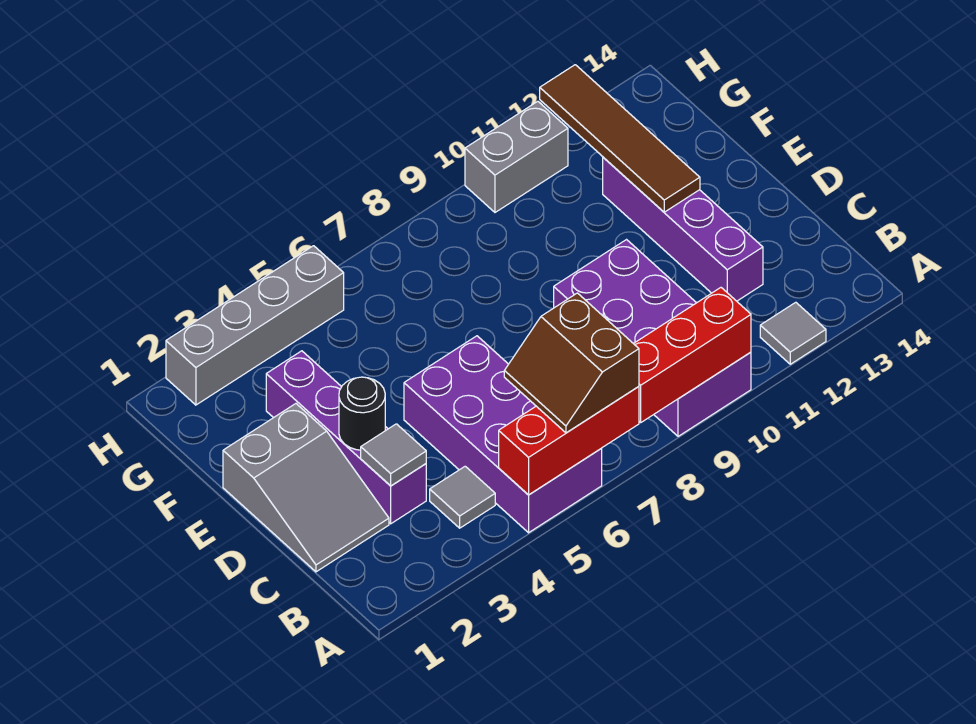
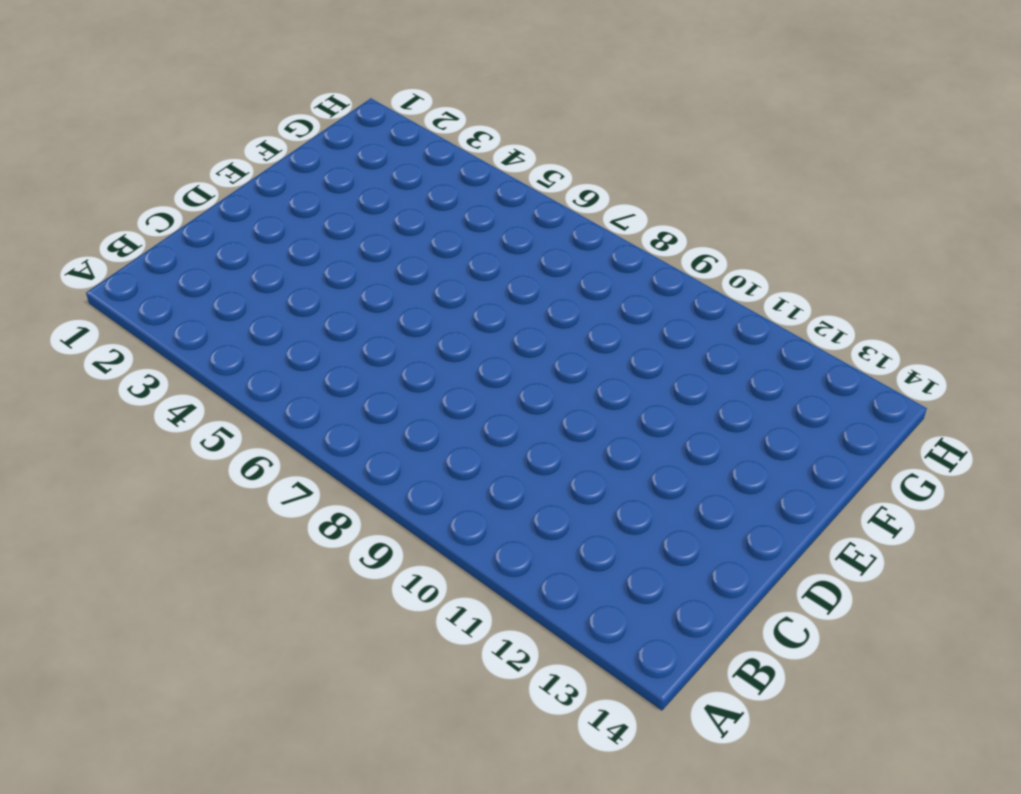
none -> purple 2x4 brick [404,336,602,533]
none -> purple 2x4 brick [554,240,751,436]
none -> grey 1x1 tile [760,302,826,364]

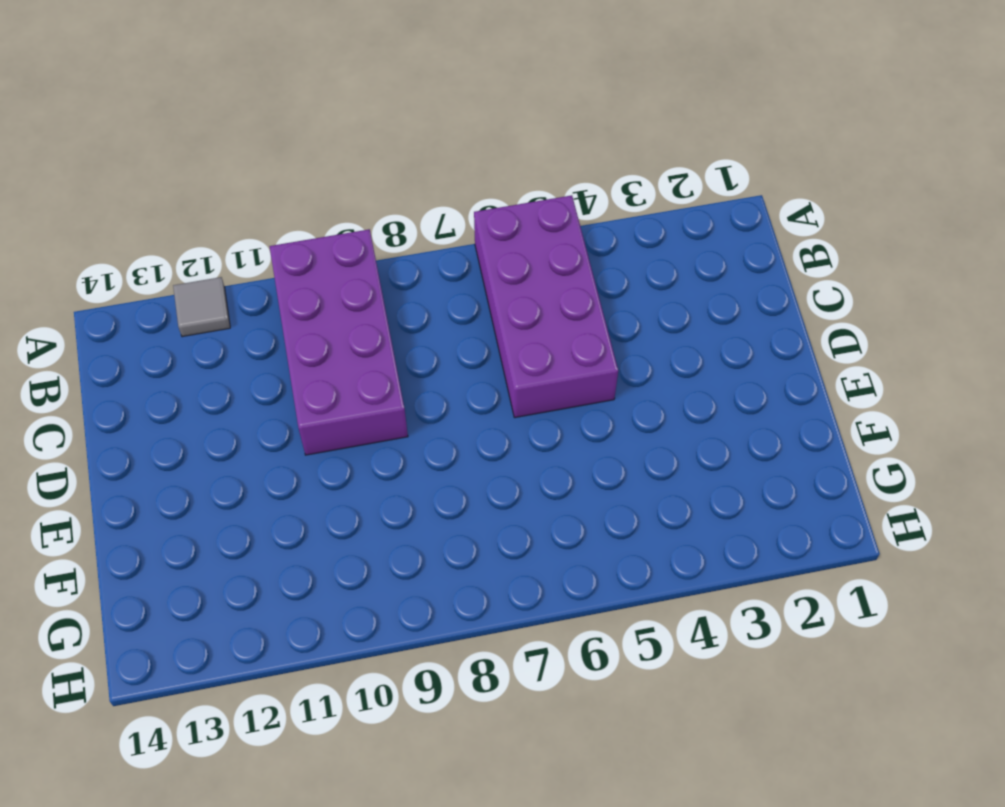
none -> grey 1x1 tile [430,466,495,528]
none -> grey 2x3 slope [223,404,389,572]
none -> purple 1x4 brick [266,351,426,524]

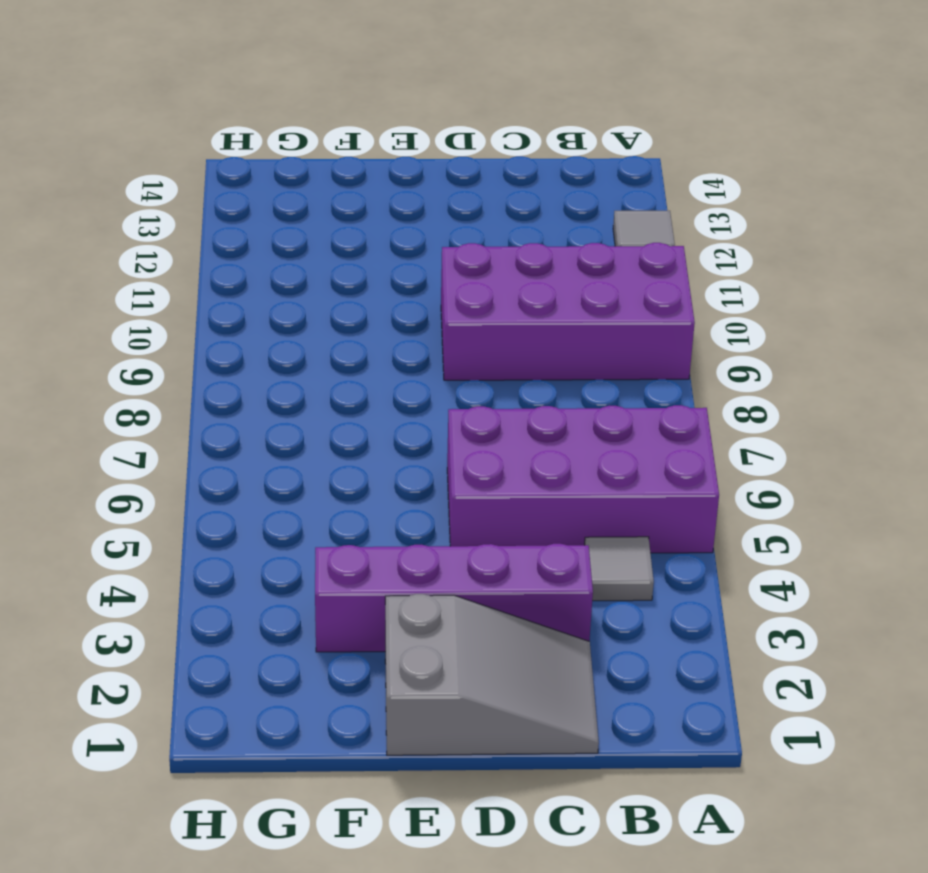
none -> purple 1x4 brick [603,157,763,301]
none -> grey 1x4 brick [166,246,344,405]
none -> grey 1x2 brick [465,101,568,212]

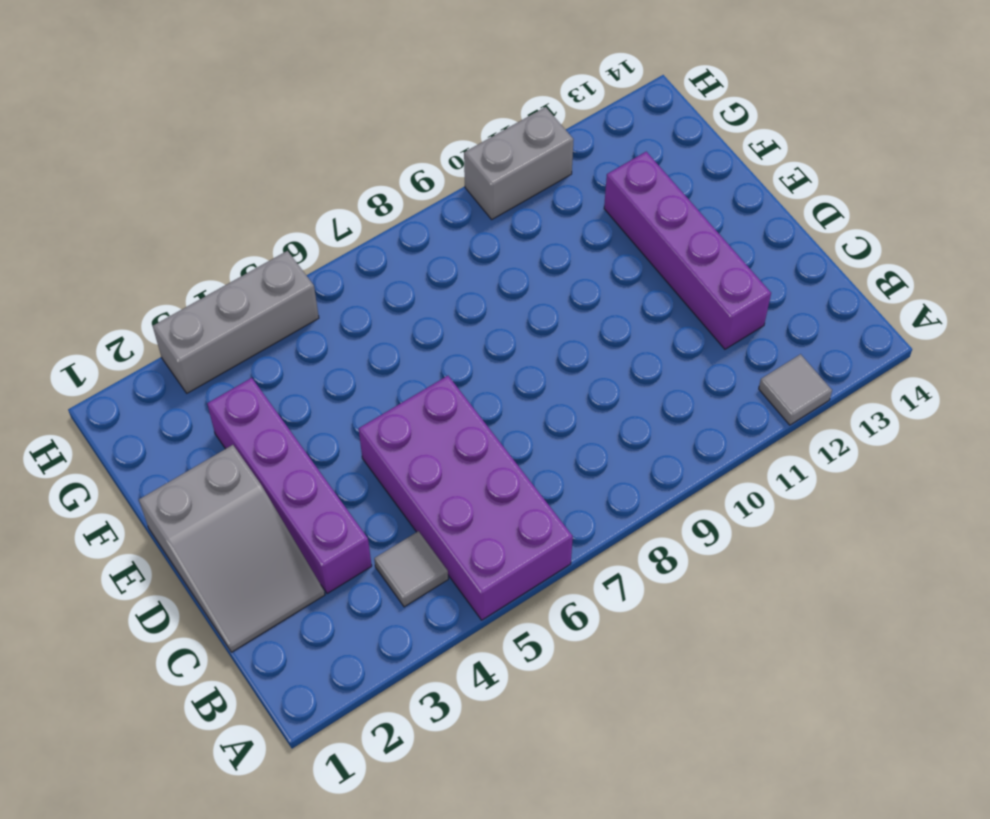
grey 1x3 brick [153,251,319,393] -> grey 1x4 brick [166,246,344,405]
none -> purple 2x4 brick [554,240,751,436]
none -> red 1x3 brick [499,387,639,495]
none -> red 1x3 brick [634,288,751,422]

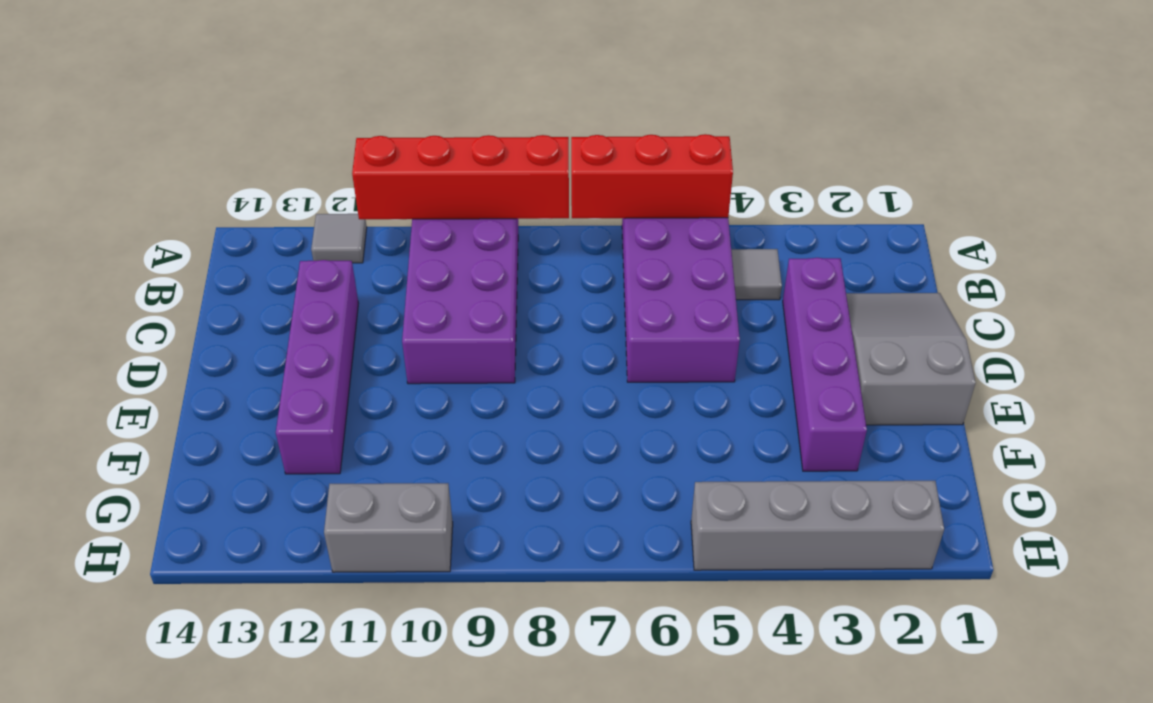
red 1x4 brick [352,135,569,219] -> red 1x3 brick [634,288,751,422]
none -> grey 1x1 tile [361,424,426,486]
none -> black 1x1 round brick [339,377,385,450]
none -> brown 1x4 tile [540,65,700,212]

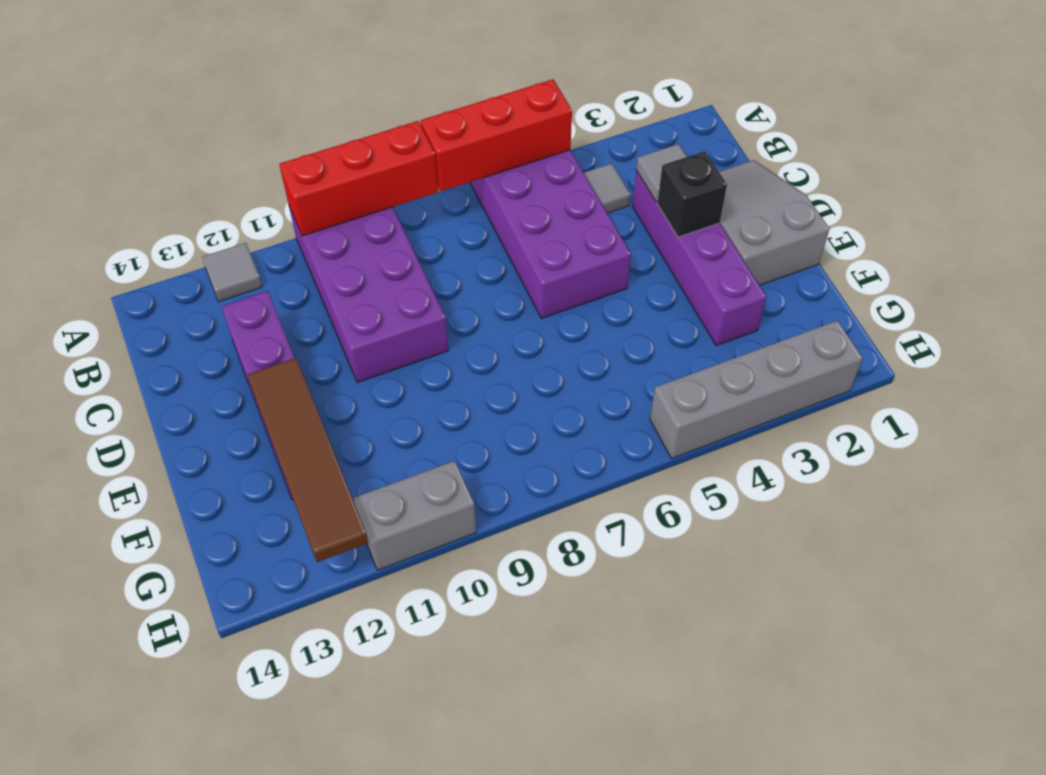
black 1x1 brick [657,151,727,237] -> black 1x1 round brick [339,377,385,450]
none -> brown 2x2 slope [504,293,639,433]

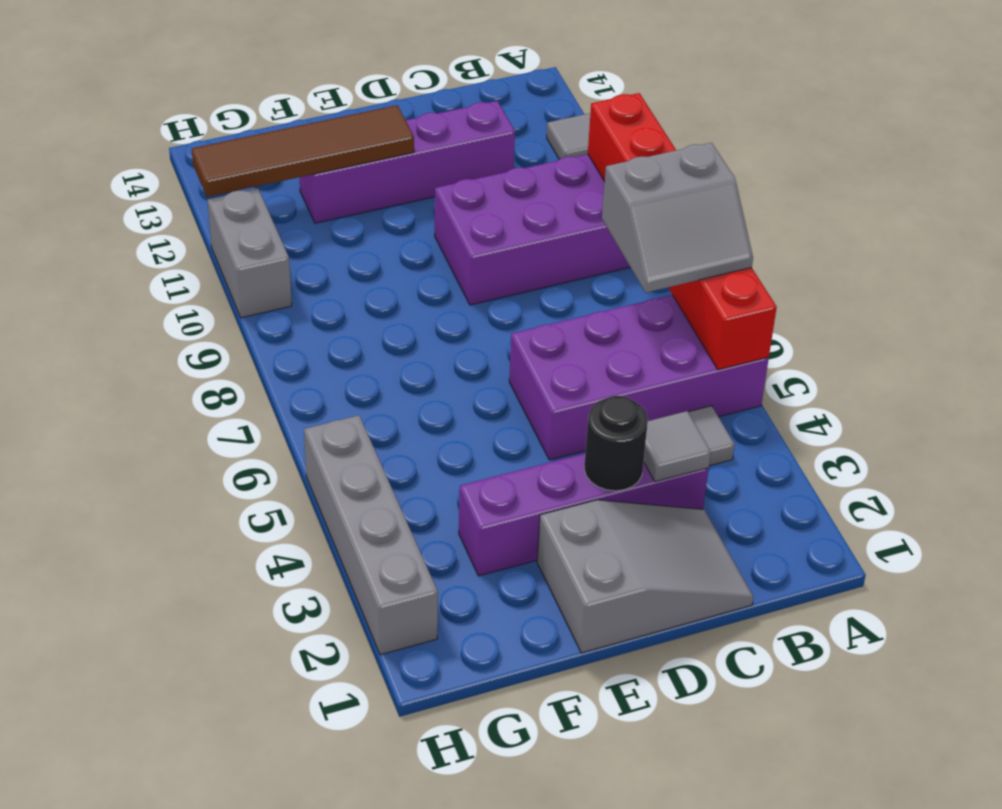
grey 2x2 slope [602,143,753,292] -> brown 2x2 slope [504,293,639,433]

